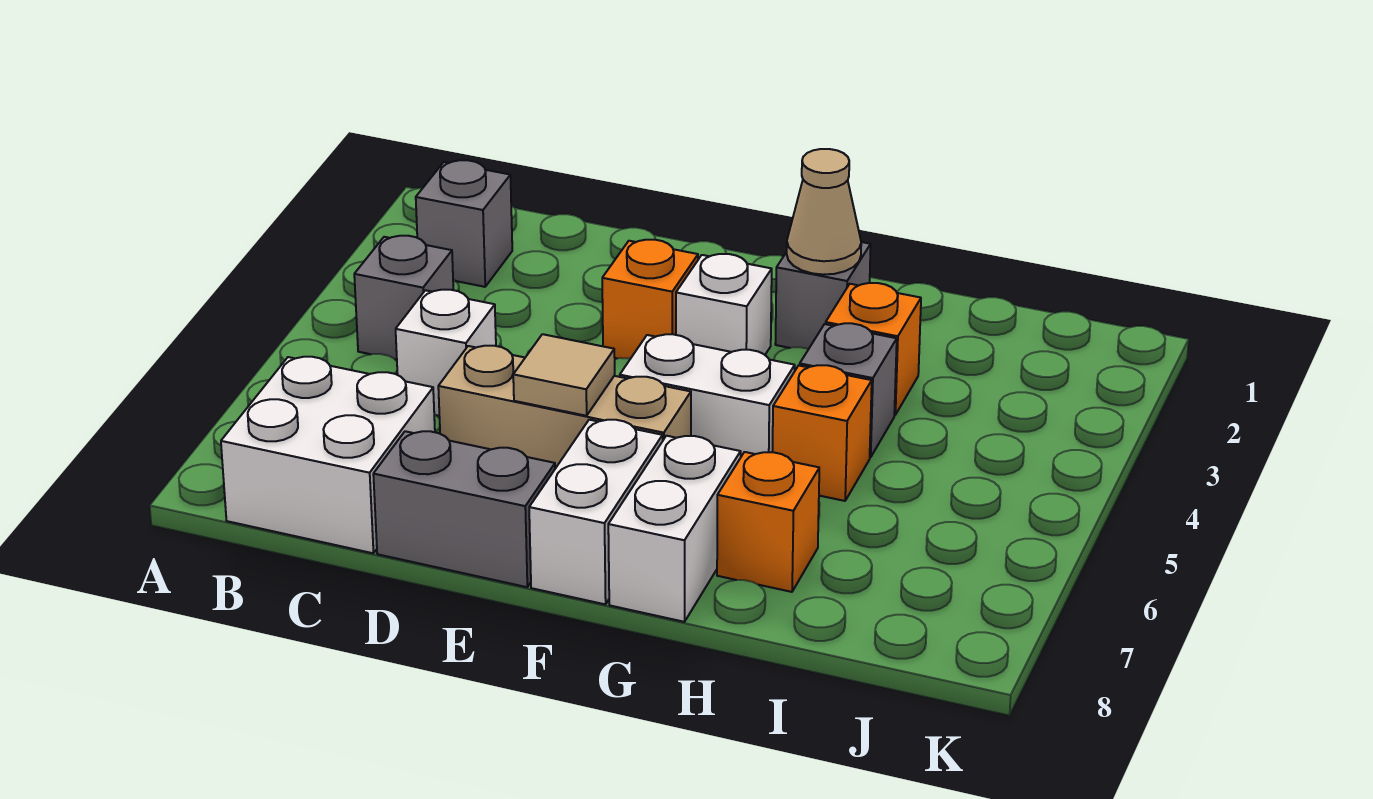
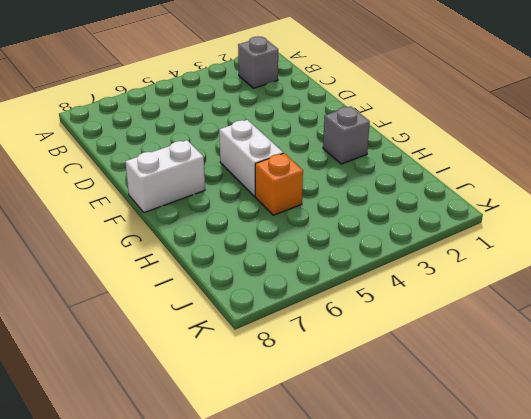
none -> grey 1x1 brick [354,236,453,360]
none -> white 2x2 brick [221,357,435,553]
none -> white 1x1 brick [396,290,496,416]

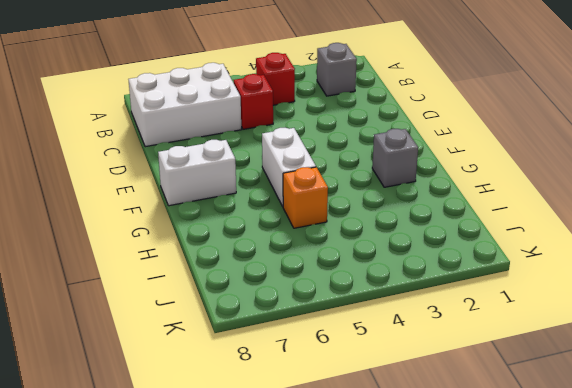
red 1x1 brick [256,53,295,105] -> grey 1x1 brick [354,236,453,360]
white 2x3 brick [129,63,241,147] -> white 2x2 brick [221,357,435,553]
red 1x1 brick [233,74,273,129] -> white 1x1 brick [396,290,496,416]
none -> tan 1x3 brick [438,346,691,469]
none -> grey 1x2 brick [373,431,555,587]
none -> orange 1x1 brick [602,240,698,359]

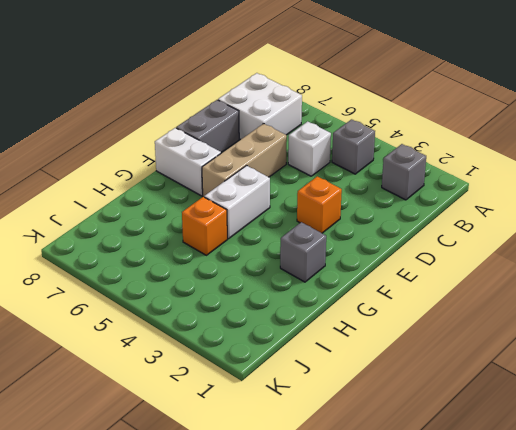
none -> white 1x1 brick [676,254,772,355]
none -> white 1x2 brick [608,436,741,622]
none -> orange 1x1 brick [826,283,921,415]

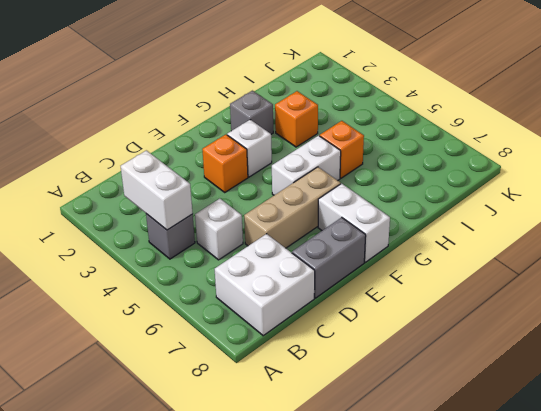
white 1x2 brick [121,150,193,230] -> white 1x2 brick moved to [608,436,741,622]
none -> grey 1x1 brick [416,160,512,287]
none -> grey 1x1 brick [800,323,897,457]
none -> orange 1x1 brick [717,452,819,592]

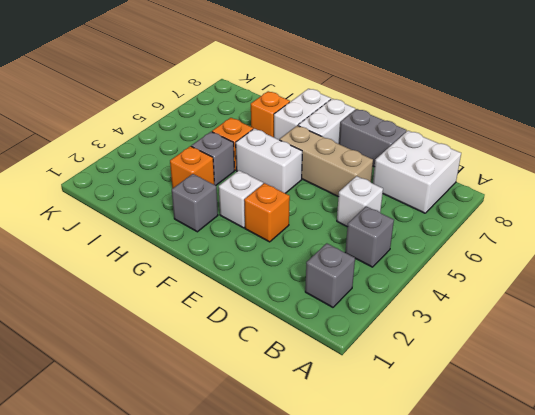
none -> tan 1x1 tile [513,334,615,416]
none -> tan 1x1 cone [787,149,861,275]

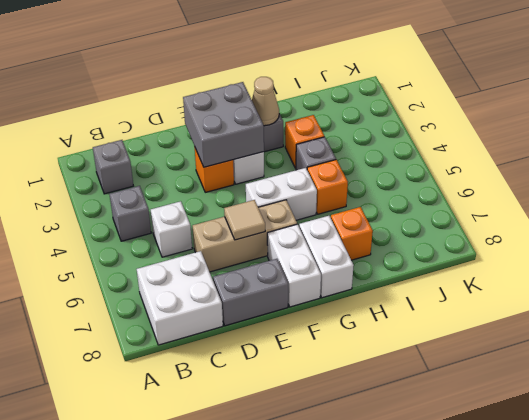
grey 2x2 brick [183,82,264,167] -> none

